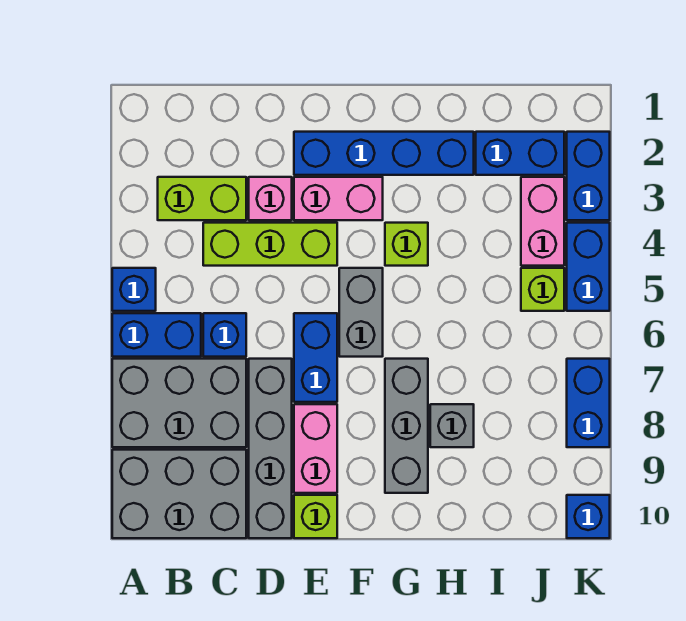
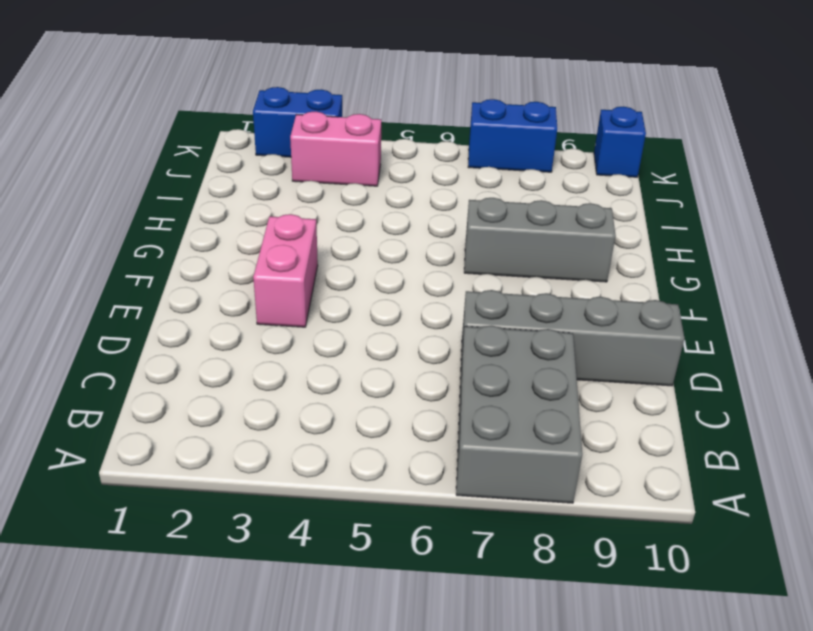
none -> blue 1x1 brick [112,268,156,311]
none -> blue 1x2 brick [112,313,201,357]
none -> grey 2x3 brick [112,450,246,538]

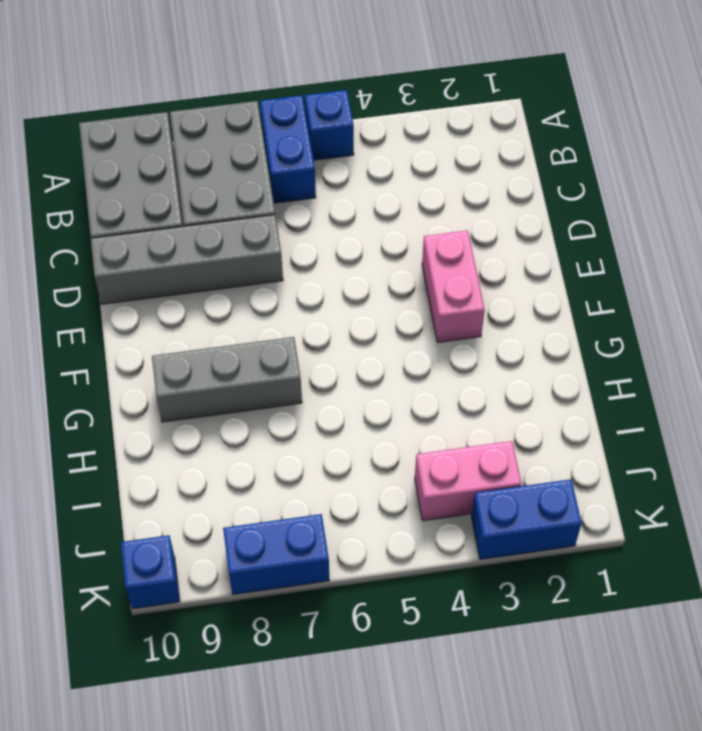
none -> lime 1x2 brick [158,177,246,220]
none -> lime 1x3 brick [203,223,337,266]
none -> blue 1x1 brick [203,313,246,357]

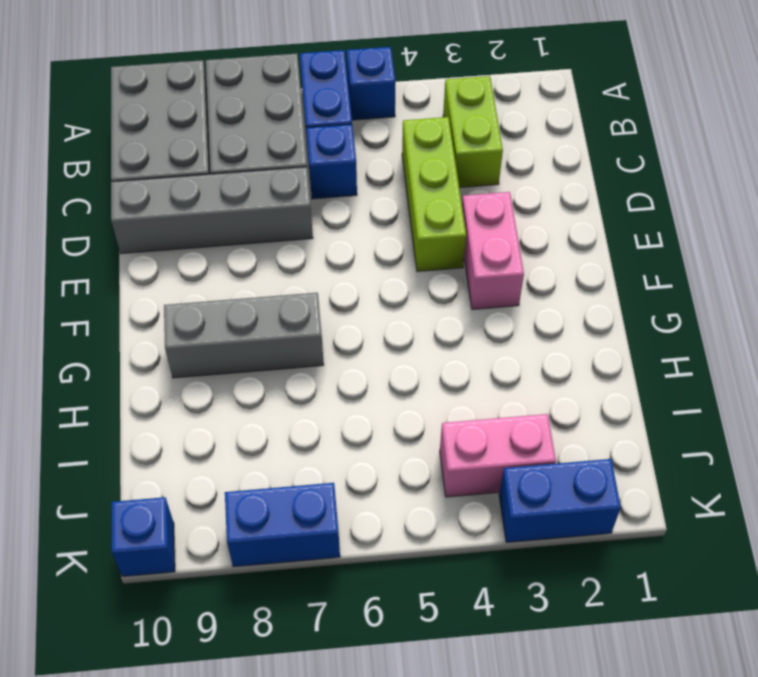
none -> pink 1x1 brick [249,177,292,220]
none -> blue 1x4 brick [294,132,474,175]
none -> blue 1x2 brick [294,313,337,402]

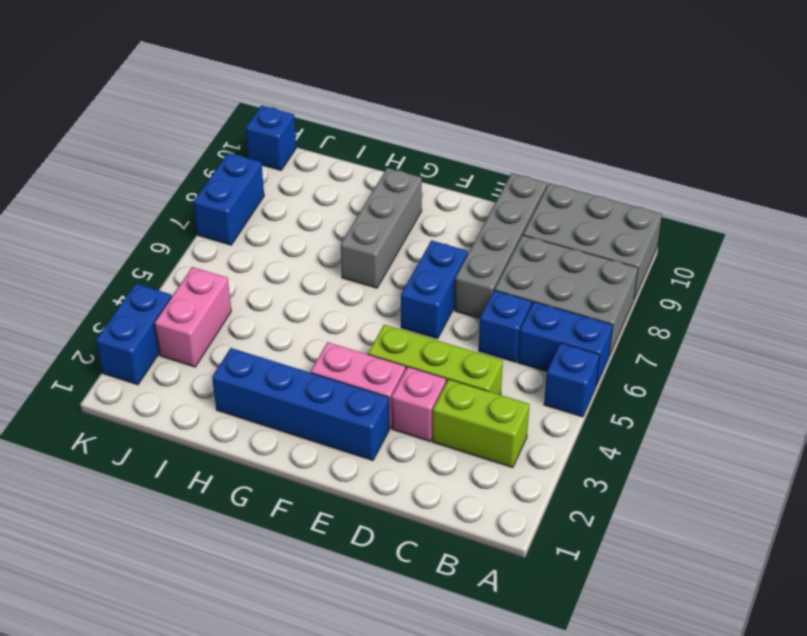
none -> pink 1x2 brick [294,404,337,493]
none -> lime 1x1 brick [294,495,337,538]
none -> grey 1x2 brick [339,268,383,357]

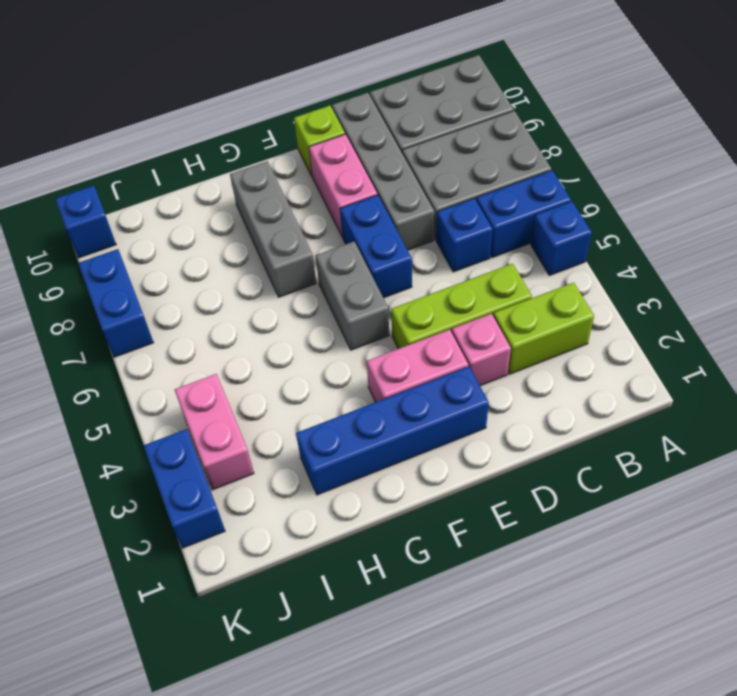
none -> lime 1x1 brick [385,223,428,266]
none -> grey 1x1 brick [430,404,474,447]
none -> blue 1x2 brick [476,132,564,175]

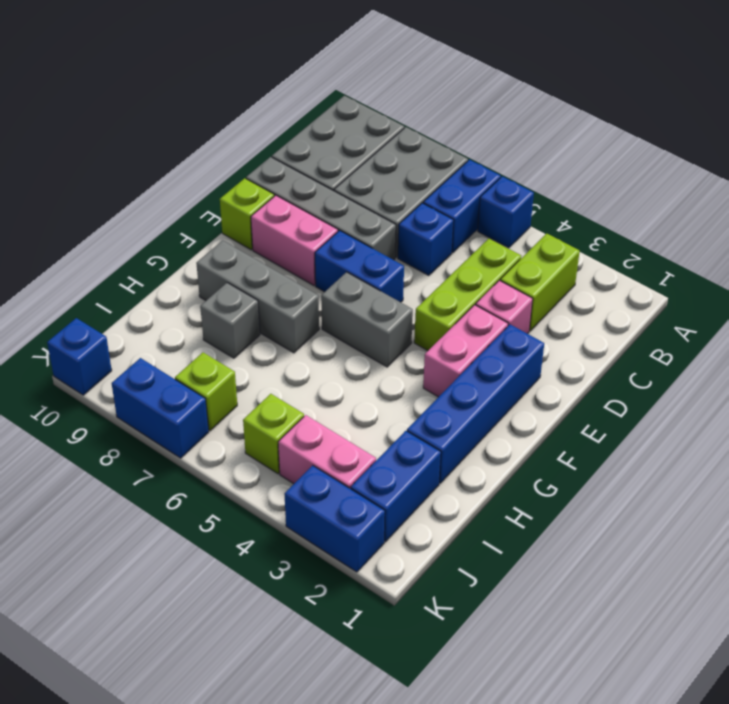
lime 1x1 brick [175,352,237,431] -> lime 1x1 brick moved to [385,223,428,266]
none -> blue 1x2 brick [567,223,610,311]

